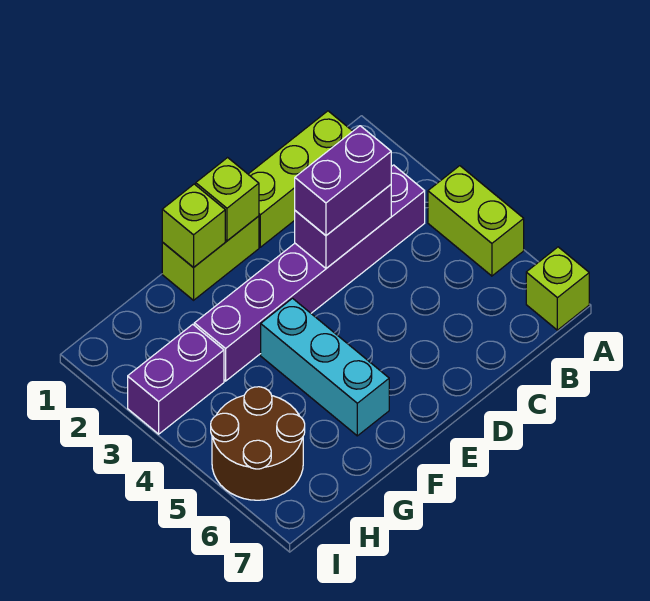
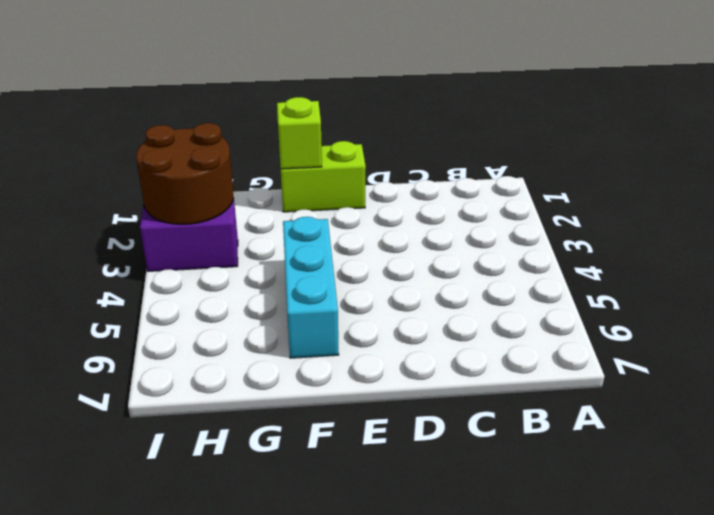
brown 2x2 round brick [136,123,234,224] -> brown 2x2 round brick moved to [211,387,305,500]
none -> lime 1x2 brick [428,166,524,276]
none -> lime 1x1 brick [526,247,589,330]
none -> lime 1x3 brick [248,111,353,247]

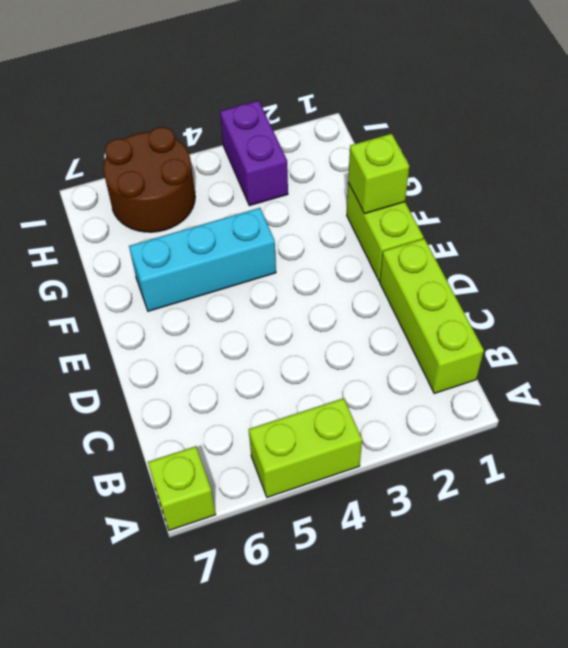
none -> purple 1x6 brick [194,165,425,381]
none -> purple 1x2 brick [295,185,391,268]
none -> lime 1x1 brick [196,158,259,241]

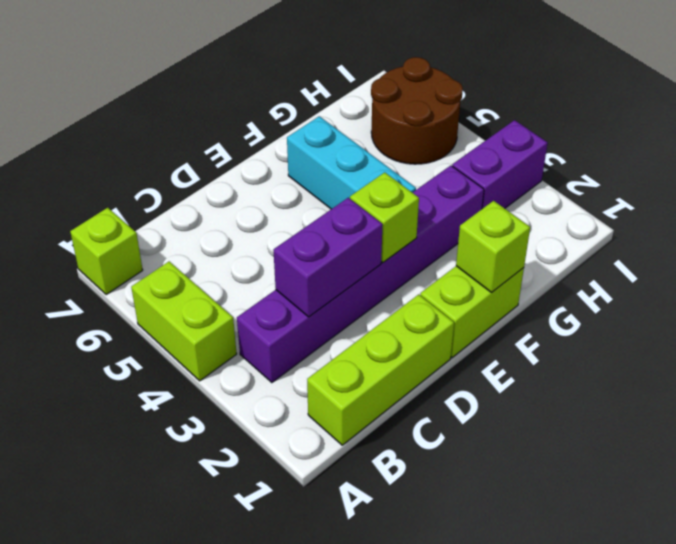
lime 1x1 brick [350,172,419,263] -> lime 1x1 brick moved to [196,158,259,241]
none -> purple 1x2 brick [295,126,391,235]

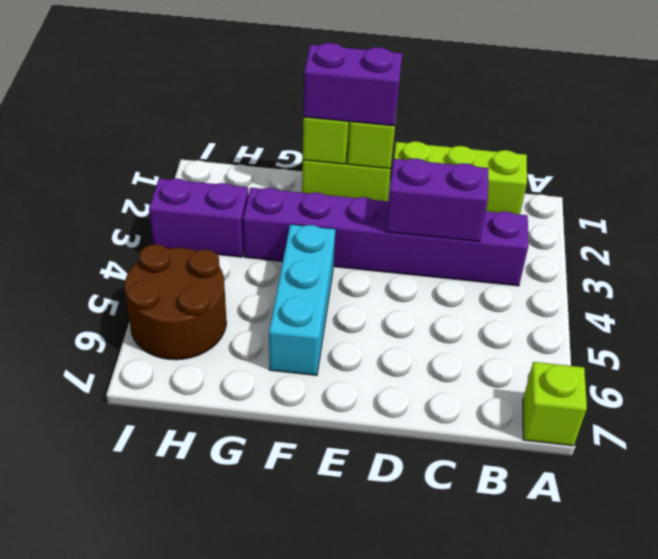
purple 1x2 brick [304,43,402,126] -> purple 1x2 brick moved to [295,126,391,235]
none -> lime 1x2 brick [428,166,524,276]

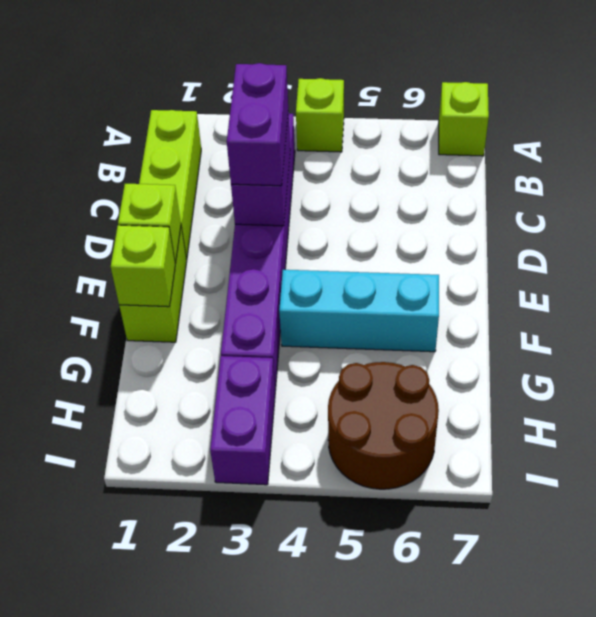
lime 1x1 brick [296,78,344,152] -> lime 1x2 brick [428,166,524,276]

